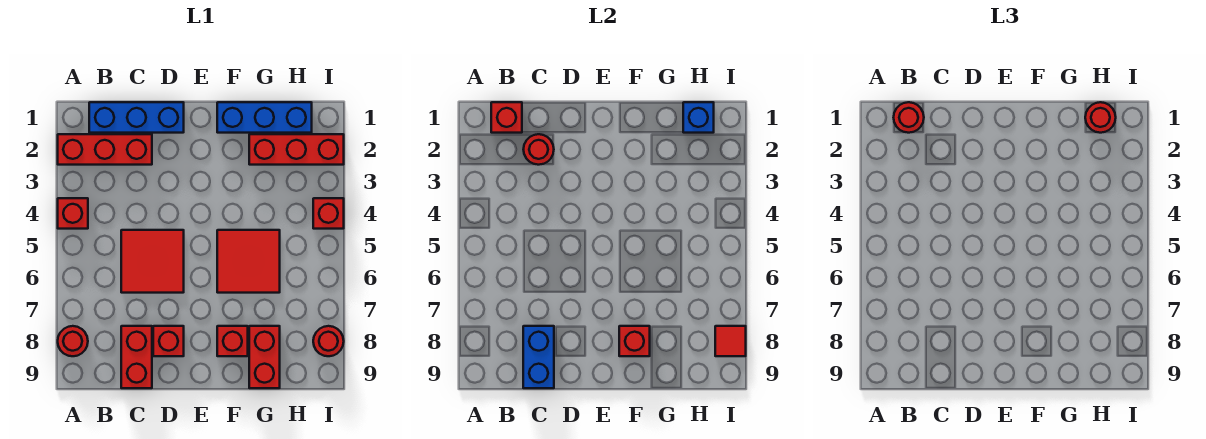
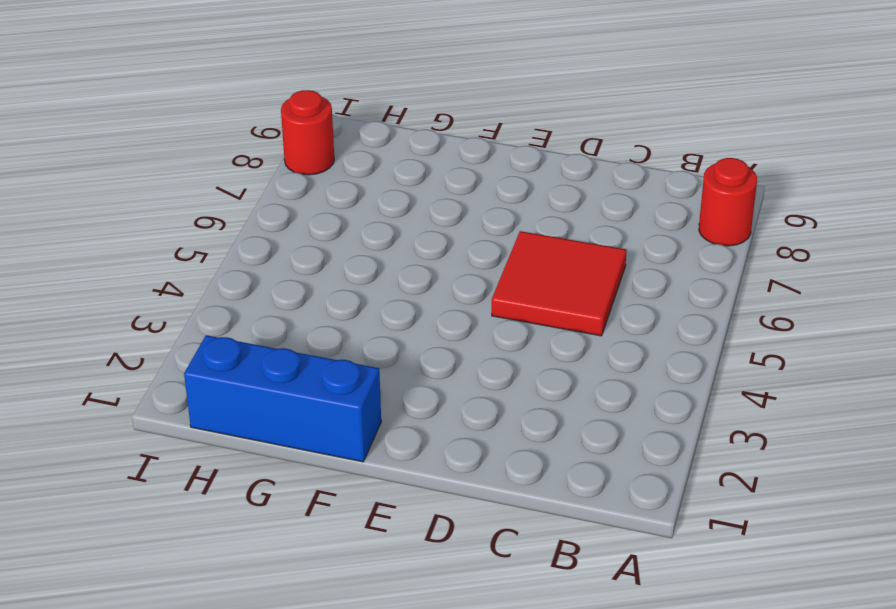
none -> red 1x3 brick [58,134,152,165]
none -> red 1x1 brick [58,198,88,229]
none -> blue 1x3 brick [89,102,184,133]

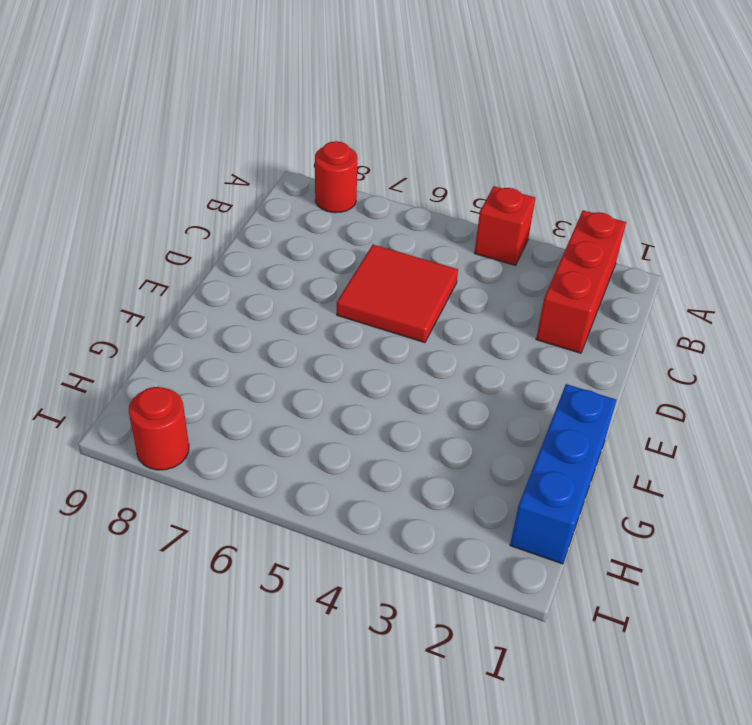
none -> blue 1x3 brick [89,102,184,133]
none -> red 1x2 brick [121,326,152,388]
none -> red 1x1 brick [153,326,184,356]

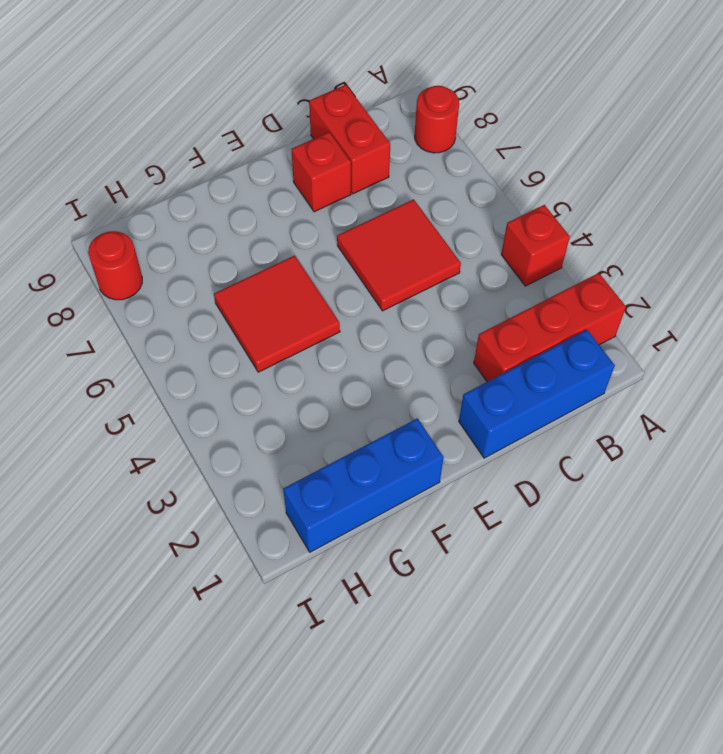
none -> red 1x1 brick [217,326,248,356]
none -> red 1x3 brick [249,134,344,165]
none -> red 1x2 brick [249,326,280,388]

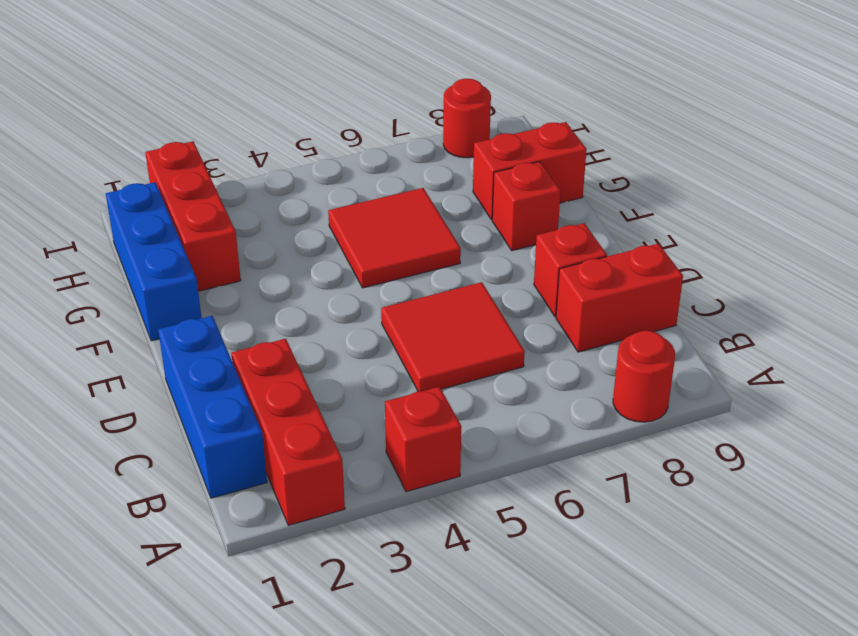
none -> red 1x1 brick [313,198,344,229]
none -> red 1x1 brick [491,102,522,133]
none -> red 1x1 round brick [523,134,554,165]

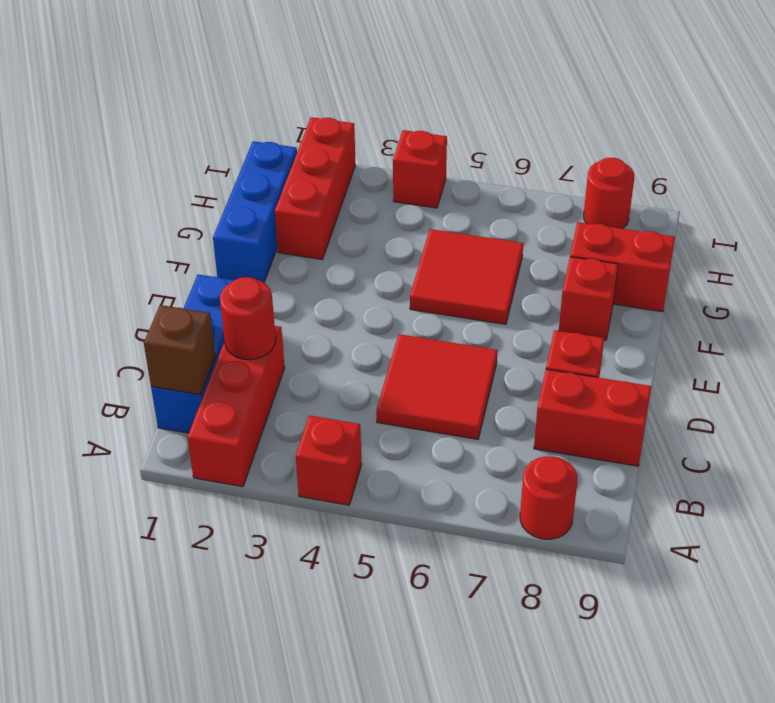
brown 1x1 brick [144,305,216,395] -> red 1x1 brick [491,102,522,133]
none -> blue 1x2 brick [523,326,554,388]
none -> red 1x1 brick [619,326,650,356]
none -> blue 1x1 brick [683,102,714,133]

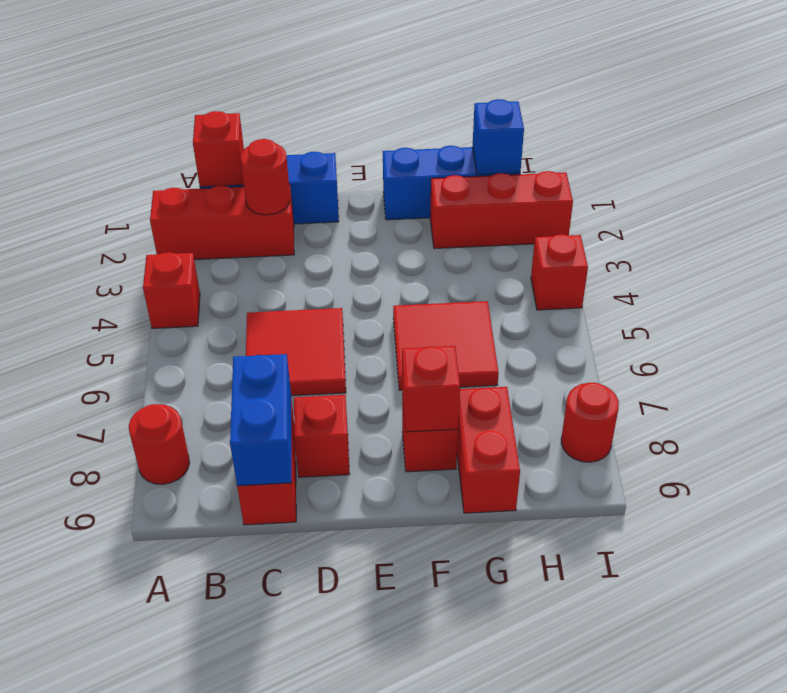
none -> red 1x1 tile [715,326,746,356]
none -> red 1x1 round brick [894,102,924,133]
none -> red 1x1 round brick [1085,102,1116,133]

